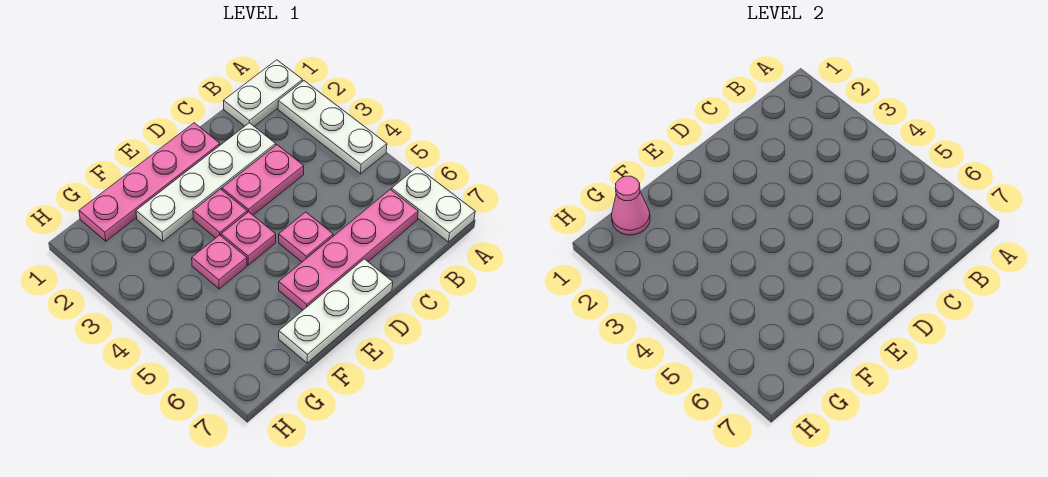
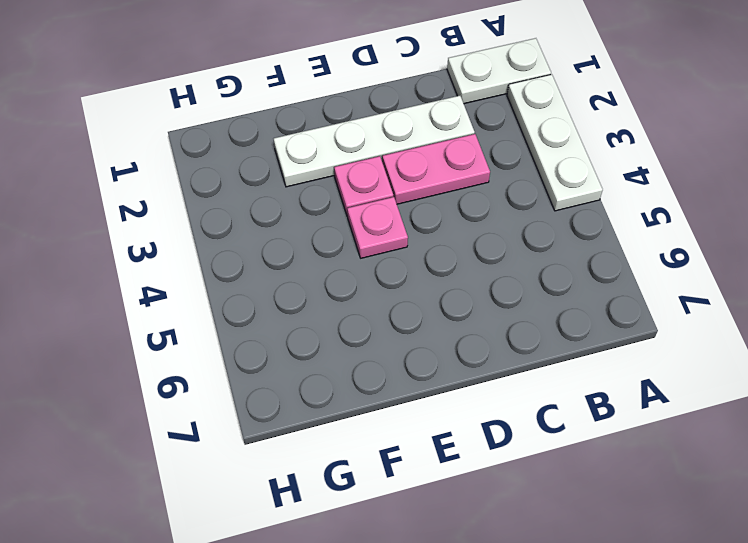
none -> white 1x2 plate [391,167,475,242]
none -> pink 1x4 plate [279,189,418,310]
none -> pink 1x4 plate [79,123,220,241]

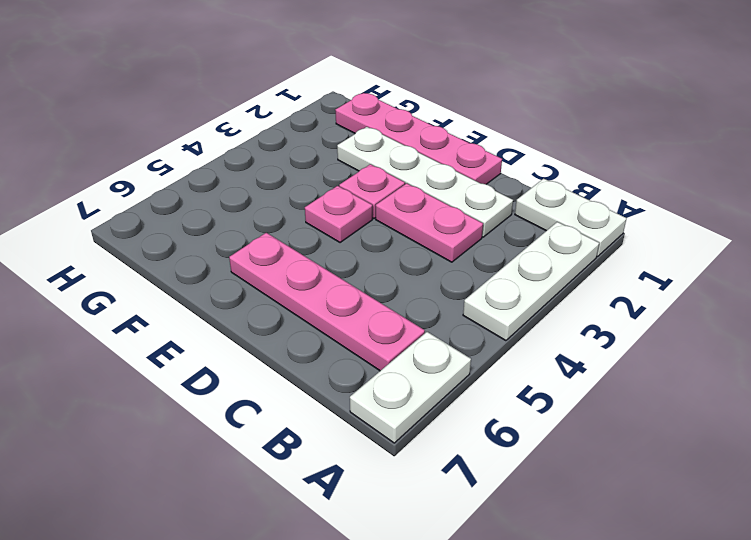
none -> pink 1x1 plate [278,212,333,262]
none -> white 1x3 plate [279,259,393,363]
none -> pink 1x1 plate [192,235,247,289]

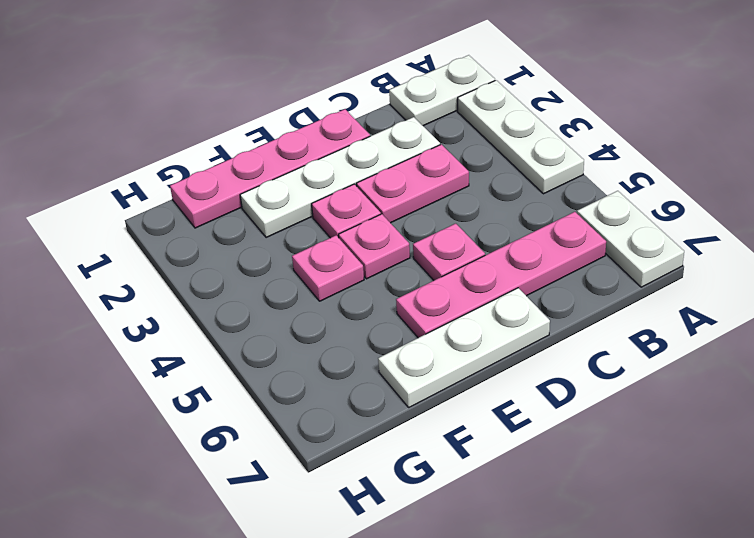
none -> pink 1x1 cone [612,176,650,235]

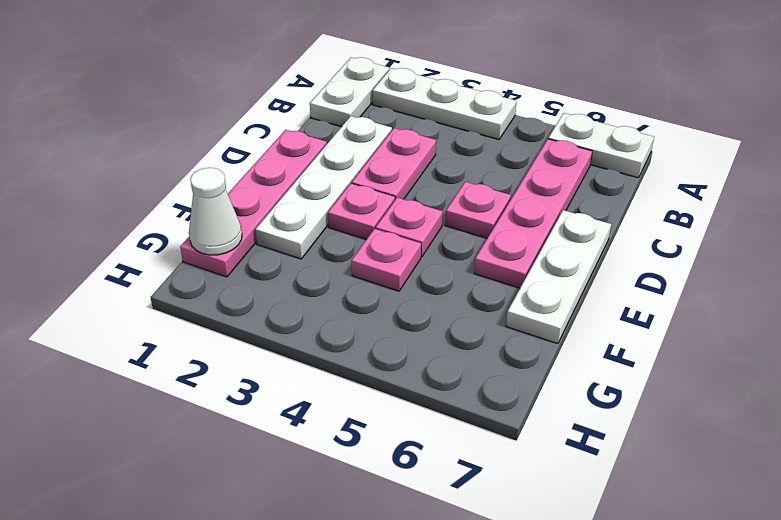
white 1x1 cone [189,168,242,255] -> pink 1x1 cone [612,176,650,235]

